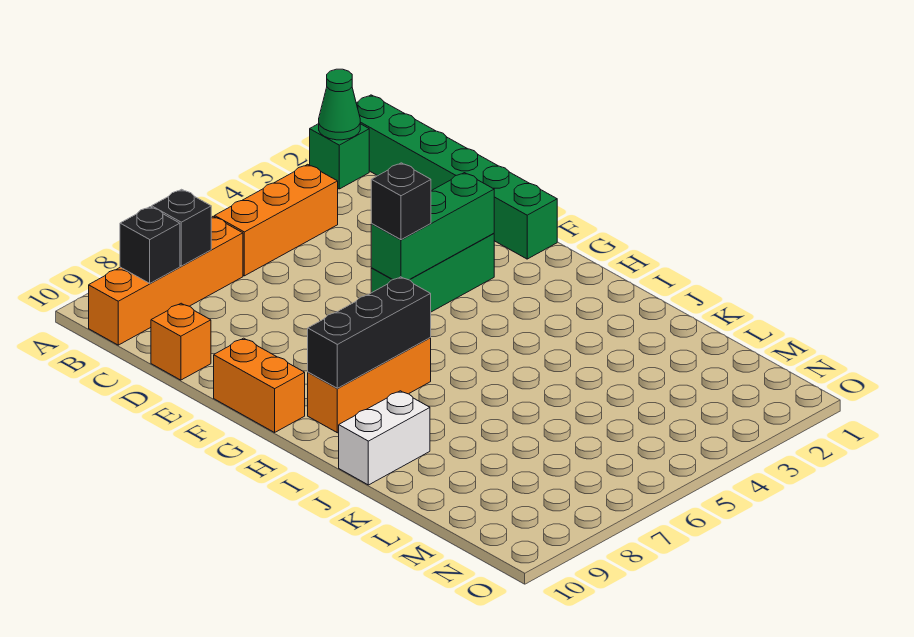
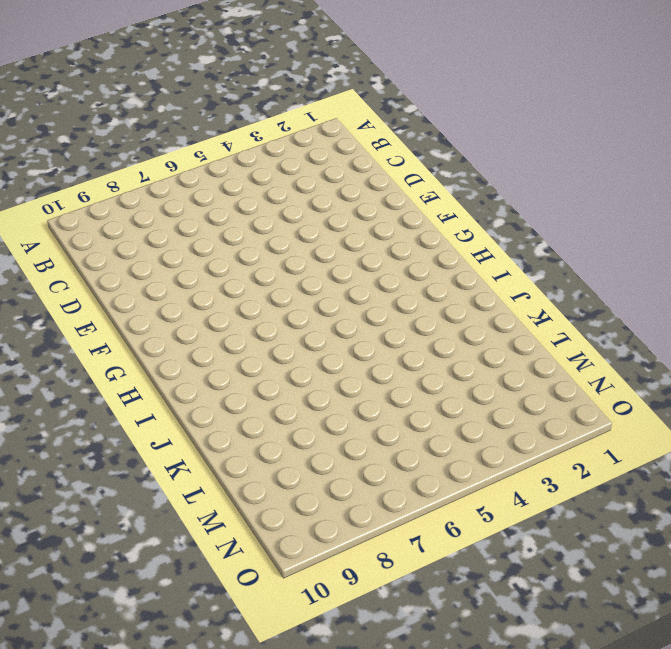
none -> green 1x6 brick [356,95,557,259]
none -> green 1x1 brick [310,124,369,189]
none -> orange 1x3 brick [215,164,338,276]

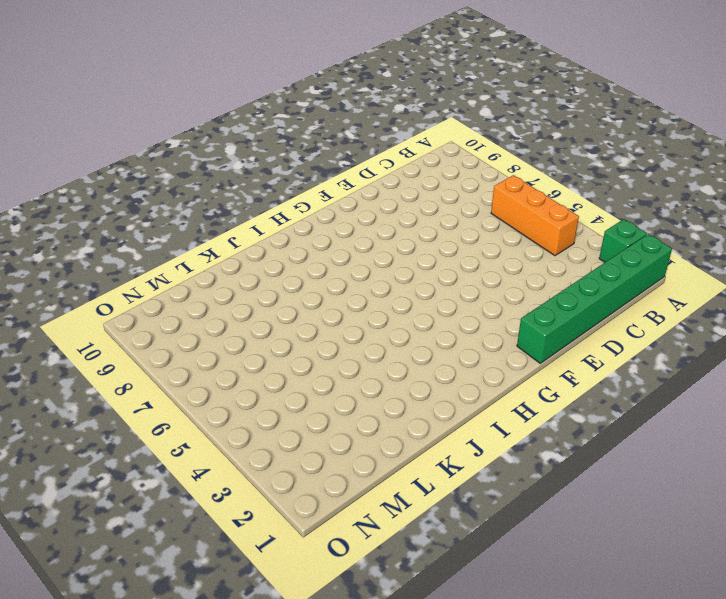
none -> orange 1x4 brick [89,216,243,345]
none -> orange 1x1 brick [151,303,211,380]
none -> green 1x3 brick [371,233,494,312]

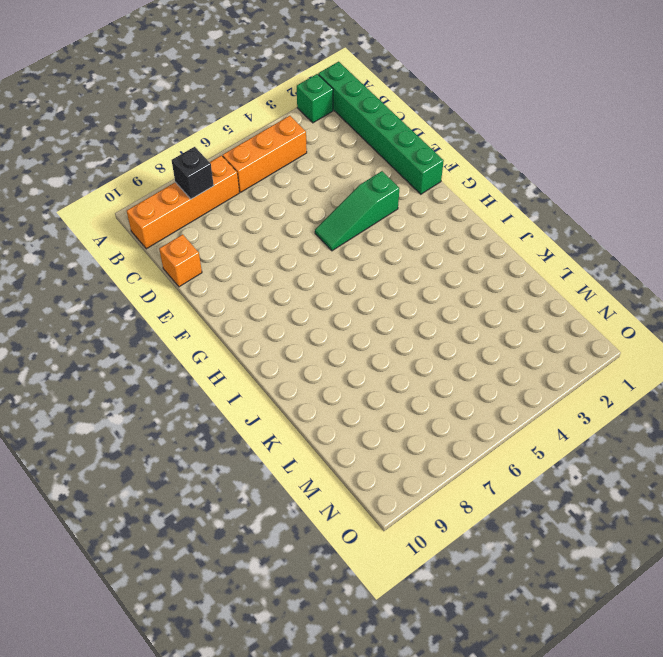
green 1x3 slope [315,171,399,251] -> green 1x3 brick [371,233,494,312]
none -> orange 1x2 brick [214,338,305,432]
none -> orange 1x3 brick [308,338,431,433]
none -> white 1x2 brick [339,391,430,485]

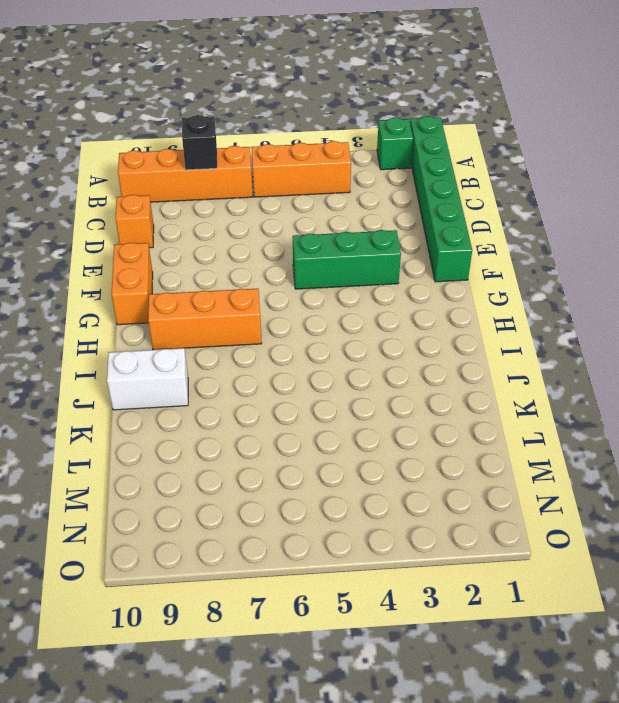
none -> green 1x1 cone [319,69,360,140]
none -> black 1x1 brick [120,207,180,283]
none -> green 1x3 brick [371,173,494,280]

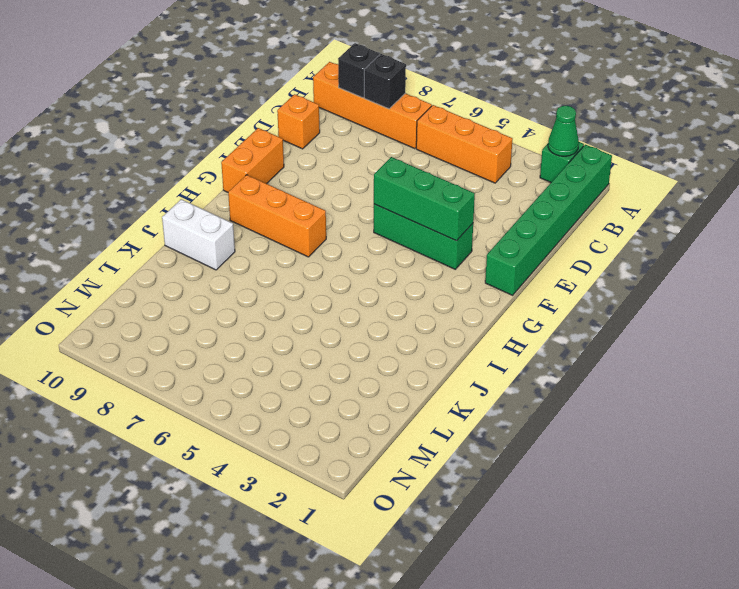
none -> black 1x3 brick [308,277,431,388]
none -> black 1x1 brick [371,163,431,240]

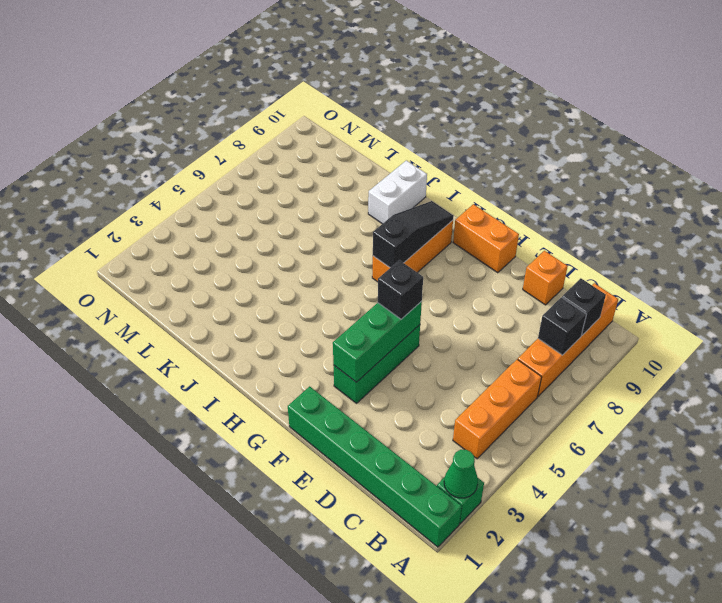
black 1x3 slope [373,201,454,268] -> black 1x3 brick [308,277,431,388]

